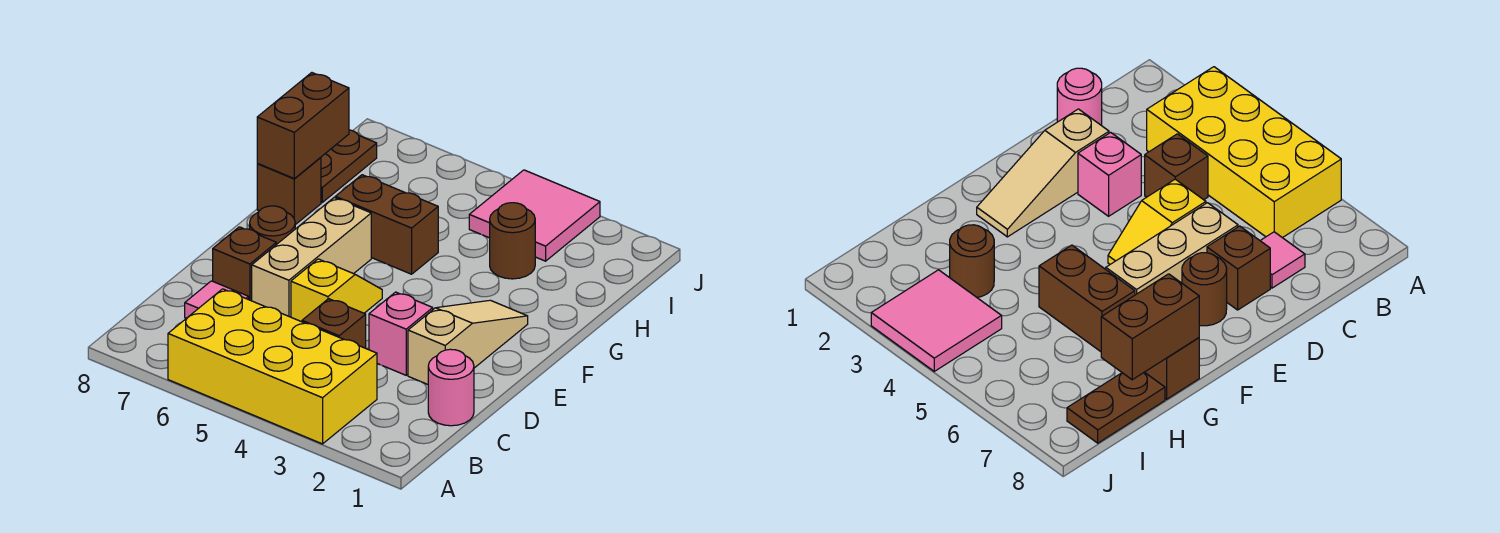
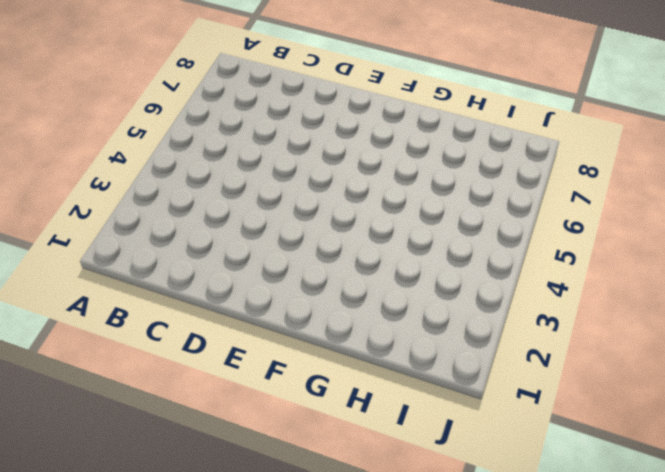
none -> yellow 2x4 brick [168,289,377,444]
none -> pink 1x1 round brick [428,349,474,426]
none -> brown 1x1 brick [302,299,366,348]

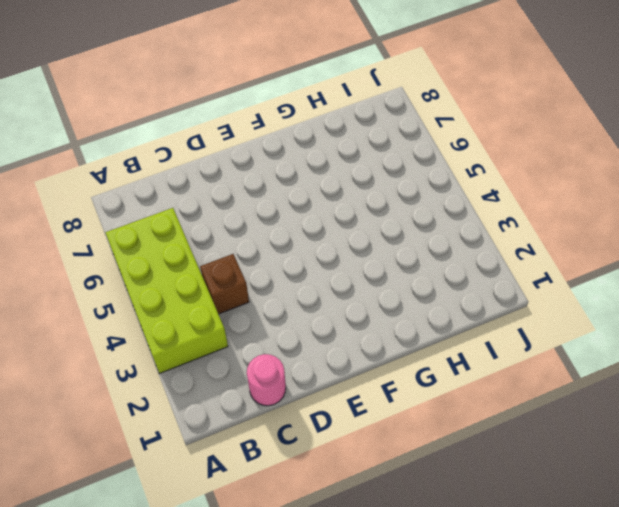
lime 2x4 brick [105,208,228,374] -> yellow 2x4 brick [168,289,377,444]
none -> pink 1x1 tile [185,281,249,318]
none -> tan 1x3 slope [408,300,528,384]
none -> pink 1x1 brick [369,292,433,375]

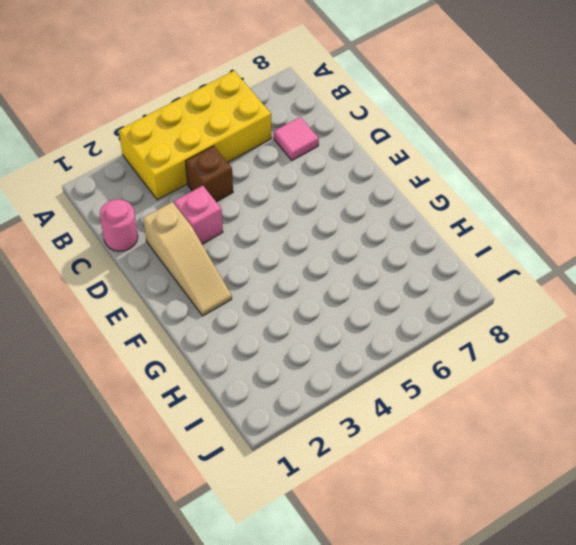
none -> yellow 1x2 slope [291,259,382,322]
none -> tan 1x3 brick [252,198,371,317]
none -> brown 1x1 brick [213,227,276,301]

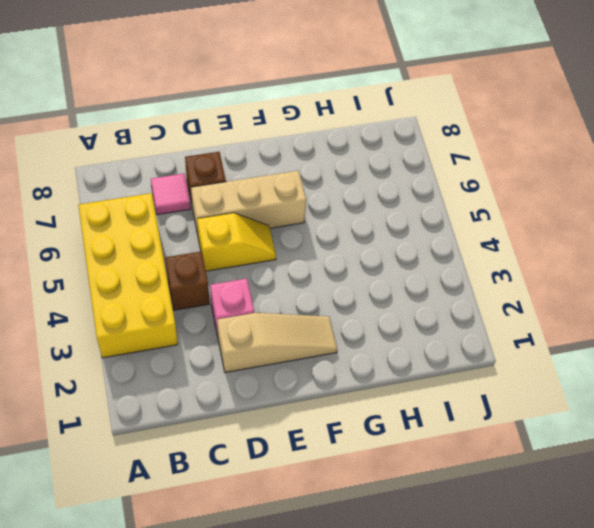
none -> pink 1x1 round brick [428,349,474,426]
none -> brown 1x1 round brick [250,206,295,245]
none -> brown 1x2 brick [335,175,438,274]

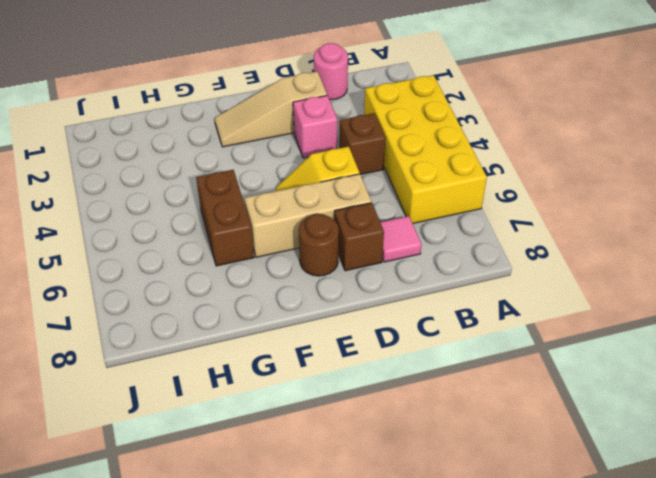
none -> brown 1x1 brick [257,157,321,225]
none -> brown 1x1 round brick [490,203,535,279]
none -> brown 1x2 plate [321,130,377,202]

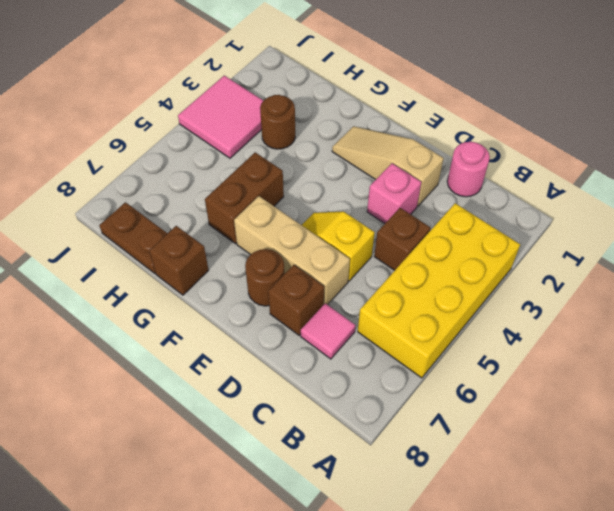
none -> brown 1x2 brick [257,73,349,178]

